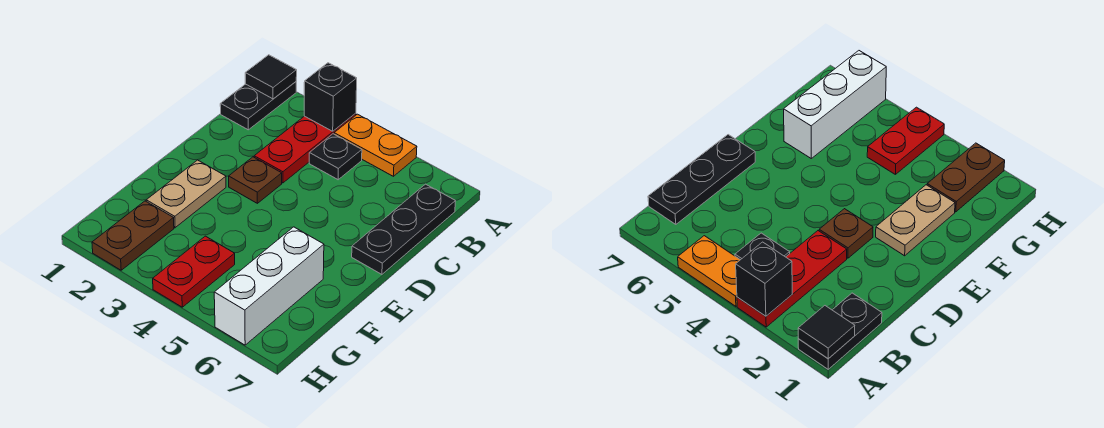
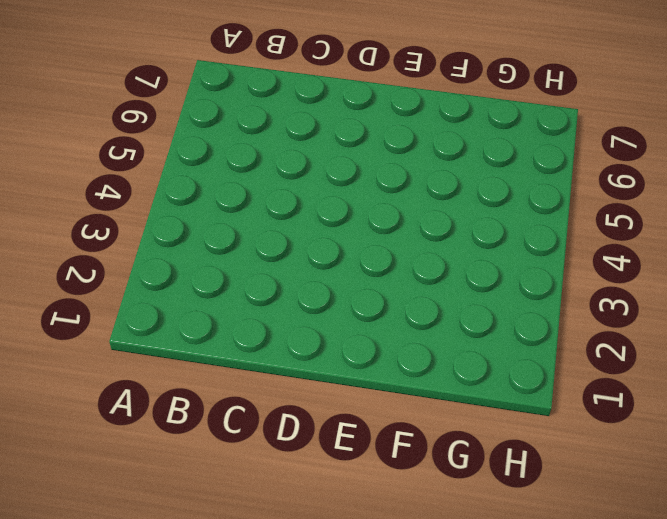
none -> black 1x2 plate [220,82,296,130]
none -> red 1x3 plate [254,113,356,183]
none -> orange 1x2 plate [334,114,417,176]

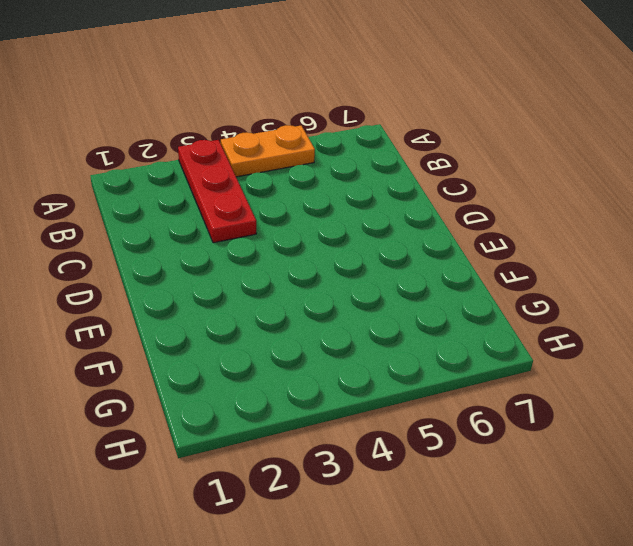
none -> black 1x2 plate [220,82,296,130]
none -> black 1x1 plate [309,134,362,180]
none -> black 1x3 plate [352,184,455,274]

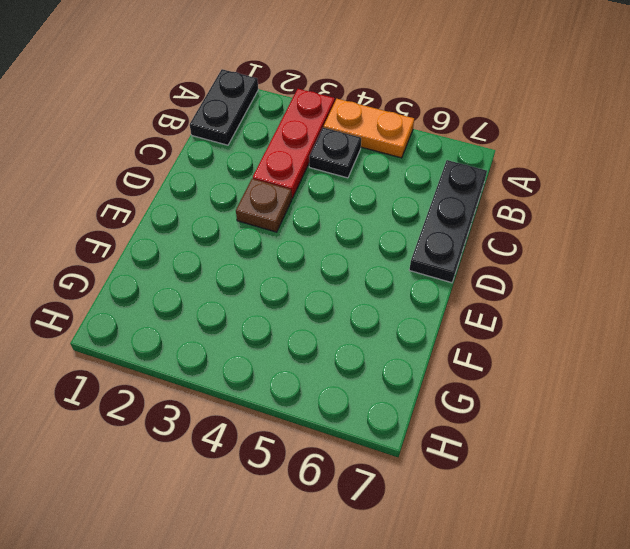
none -> tan 1x2 plate [146,160,226,228]
none -> white 1x3 brick [214,227,324,345]
none -> brown 1x2 plate [92,201,174,270]

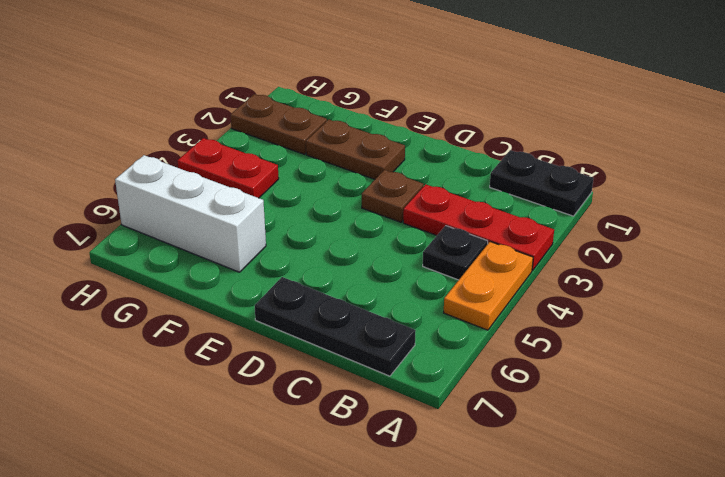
brown 1x2 plate [306,120,405,179] -> tan 1x2 plate [146,160,226,228]
none -> black 1x1 tile [245,55,297,99]
none -> black 1x1 brick [304,63,357,131]

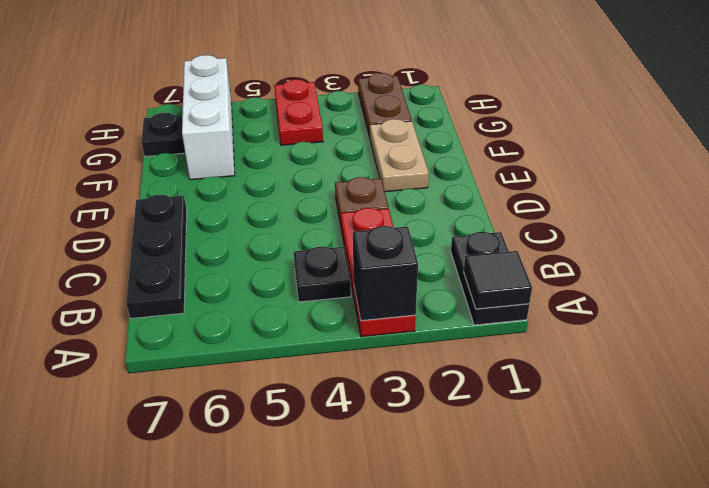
black 1x1 plate [141,113,185,156] -> none
none -> orange 1x2 plate [334,114,417,176]

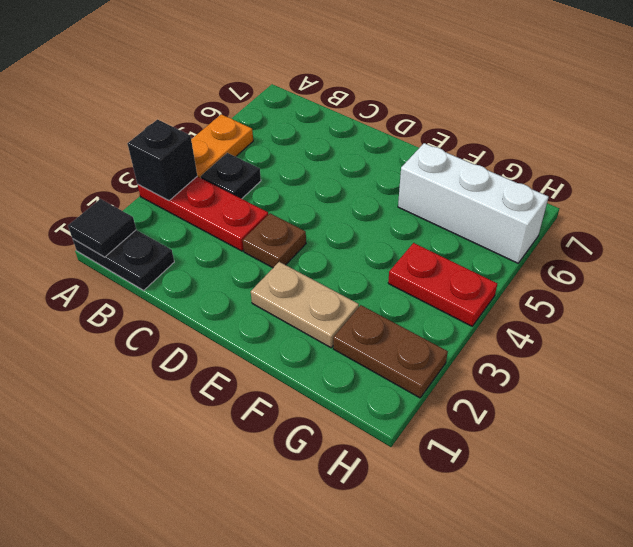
none -> black 1x3 plate [352,184,455,274]

